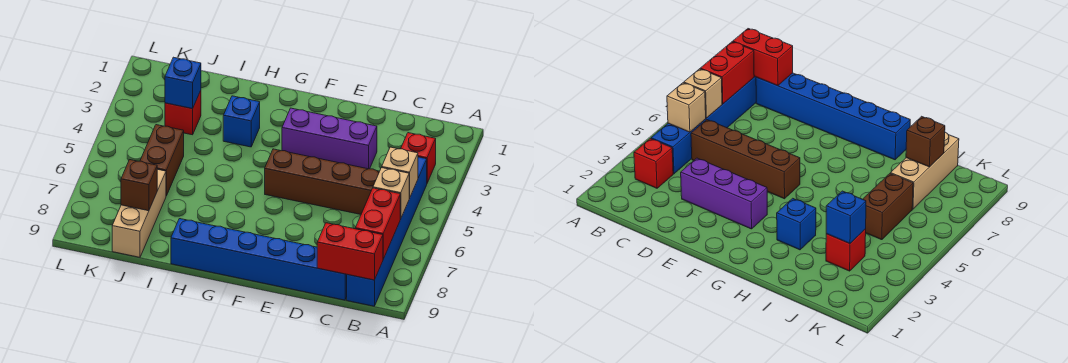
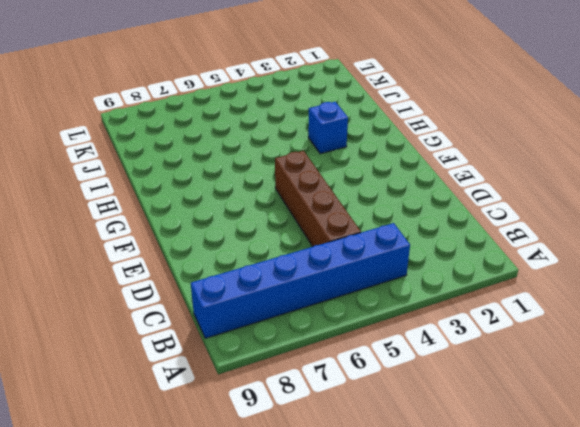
none -> red 1x1 brick [401,133,436,183]
none -> blue 1x6 brick [171,219,347,300]
none -> purple 1x3 brick [282,108,377,169]

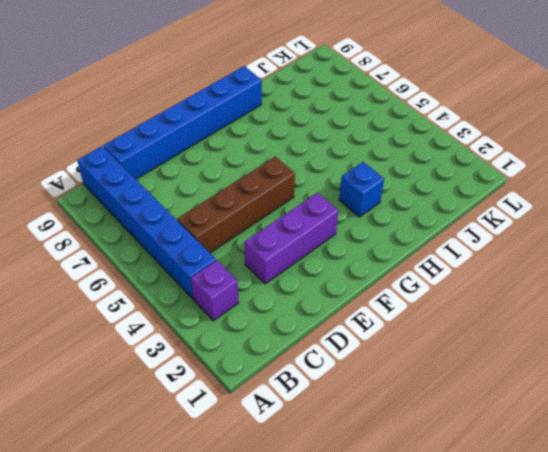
purple 1x1 brick [191,260,239,321] -> red 1x1 brick [401,133,436,183]
none -> red 1x1 brick [165,91,201,135]
none -> brown 1x2 brick [140,125,184,196]
none -> tan 1x3 brick [112,169,166,257]

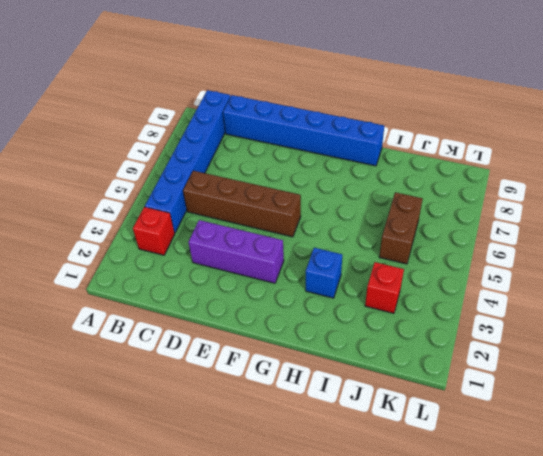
none -> tan 1x3 brick [112,169,166,257]
none -> tan 1x1 brick [382,147,418,198]
none -> tan 1x1 brick [373,168,409,219]

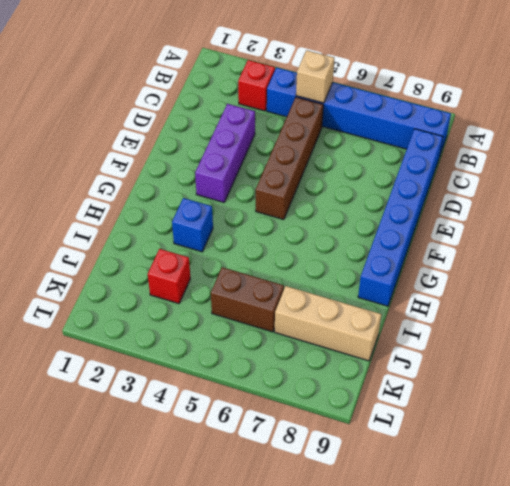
none -> tan 1x1 brick [373,168,409,219]
none -> red 1x2 brick [355,188,400,259]
none -> red 1x2 brick [317,223,383,280]

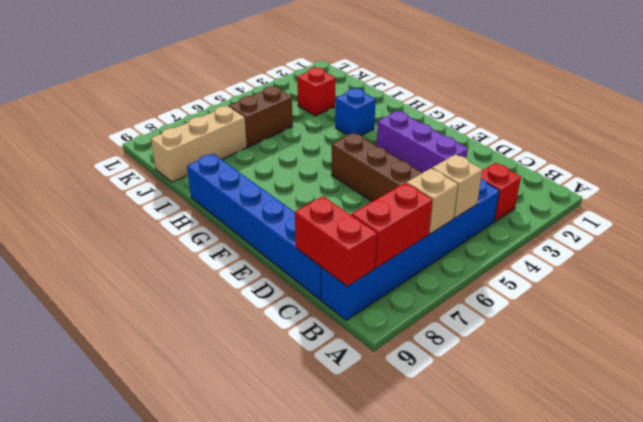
none -> blue 1x1 brick [165,57,201,109]
none -> brown 1x1 brick [121,160,157,211]

